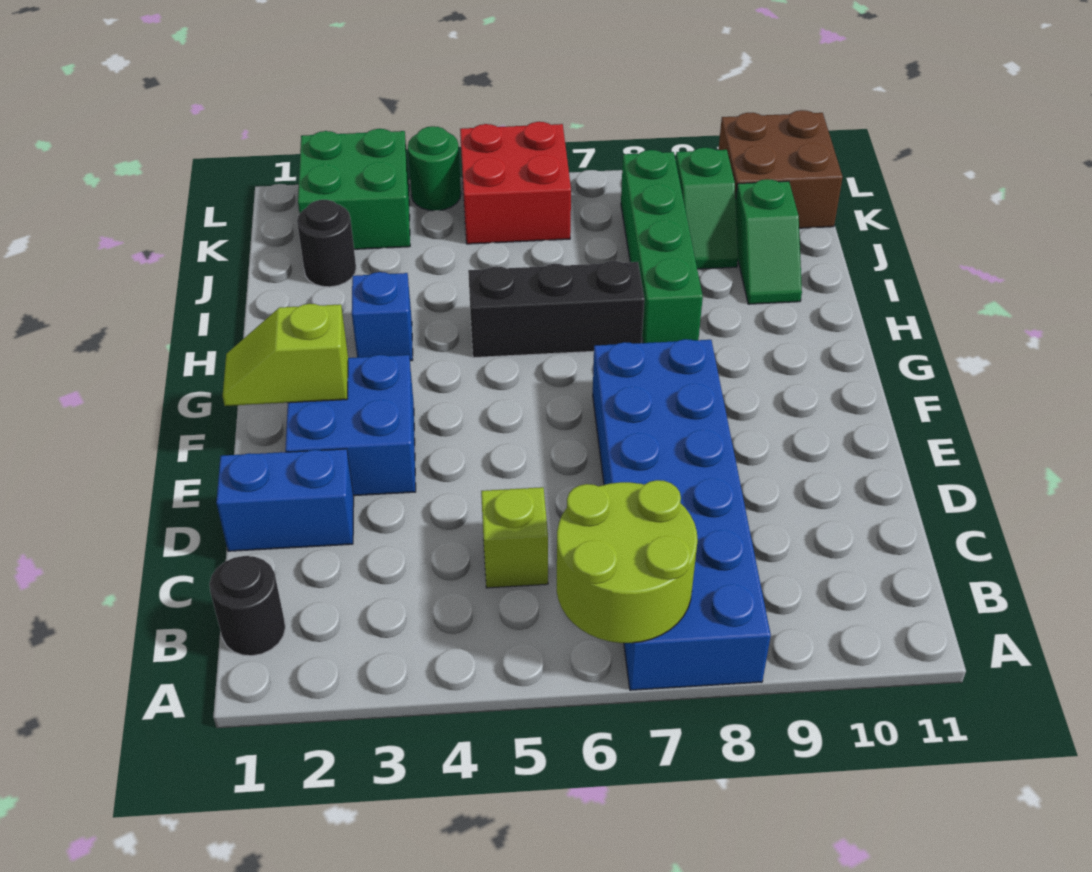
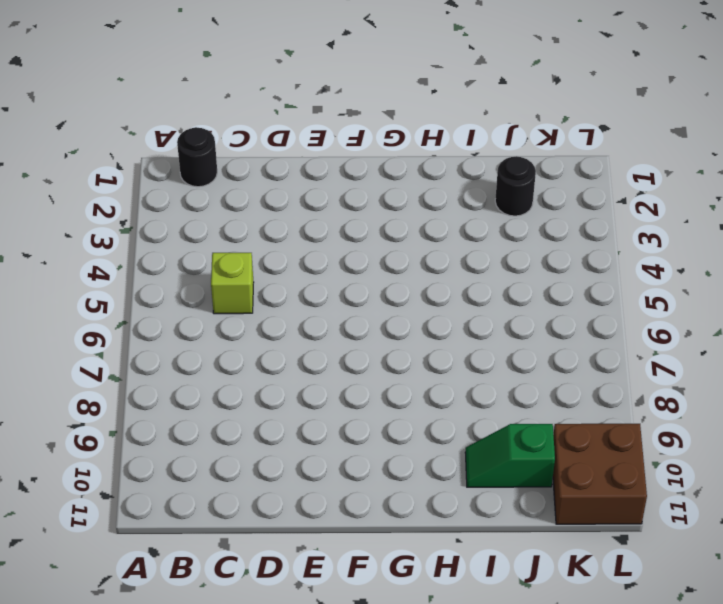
none -> blue 2x6 brick [593,339,771,690]
none -> blue 1x2 brick [216,449,354,551]
none -> blue 2x2 brick [285,355,416,496]

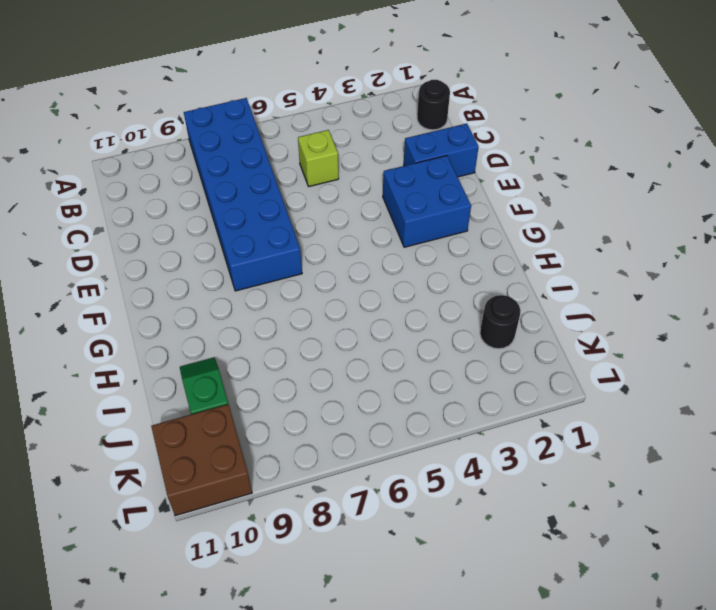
none -> blue 1x1 brick [352,272,413,361]
none -> black 1x3 brick [468,261,644,358]
none -> green 1x4 brick [621,150,703,343]

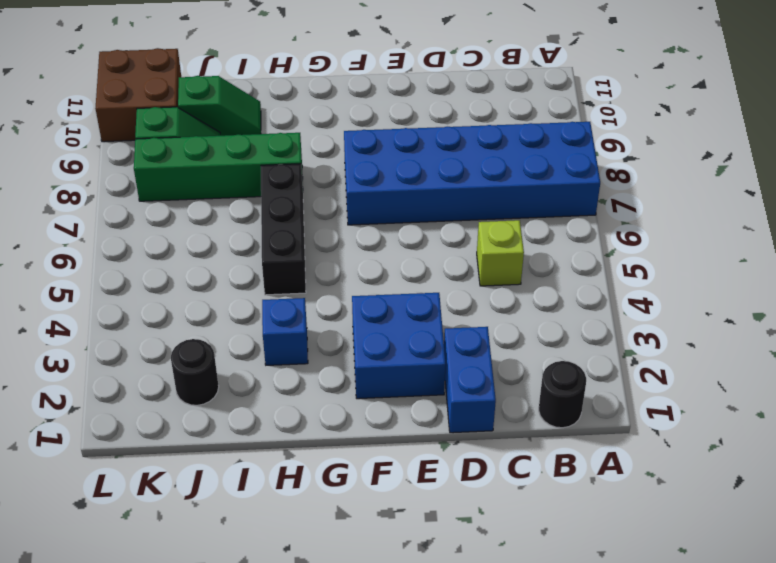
none -> green 2x2 brick [298,129,410,249]
none -> red 2x2 brick [460,122,571,244]
none -> green 1x1 round brick [408,126,461,211]

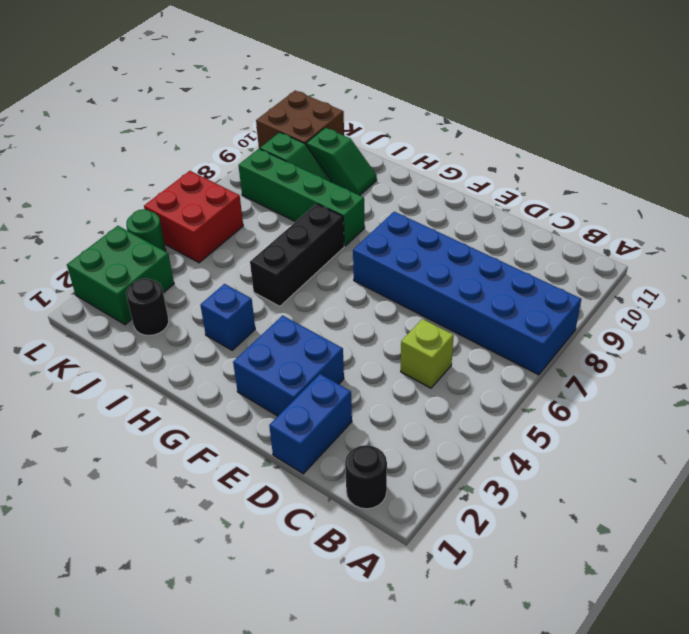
none -> lime 2x2 round brick [557,480,698,643]
none -> lime 1x2 slope [223,304,348,406]

